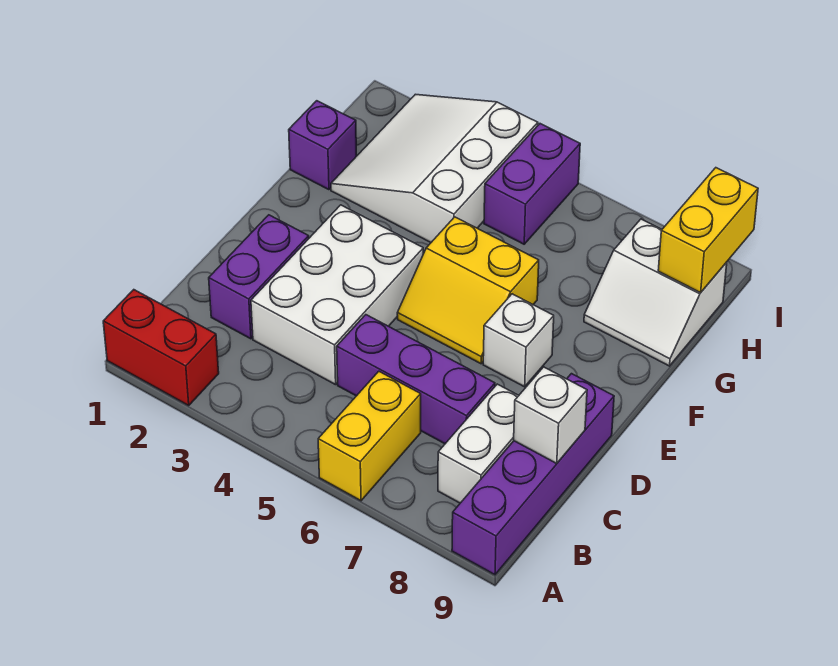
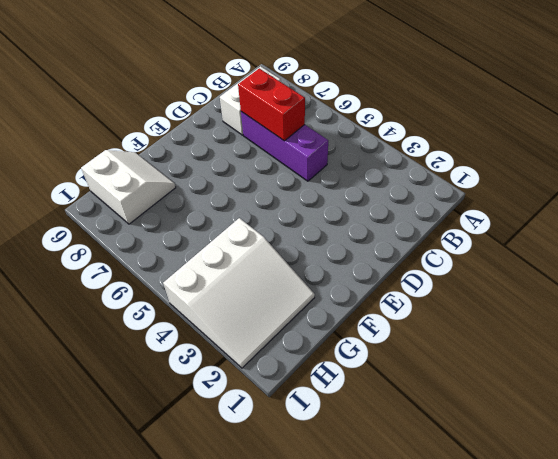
red 1x2 brick [238,68,305,141] -> red 1x2 brick moved to [103,290,219,405]
none -> yellow 1x2 brick [318,371,421,501]
none -> purple 1x4 brick [452,374,614,575]
none -> purple 1x2 brick [209,215,309,339]

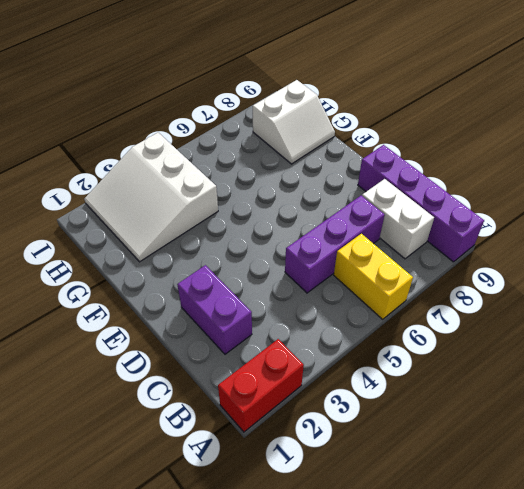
none -> white 2x3 brick [251,205,423,385]
none -> yellow 2x2 slope [397,217,539,364]
none -> white 1x1 brick [483,294,554,387]

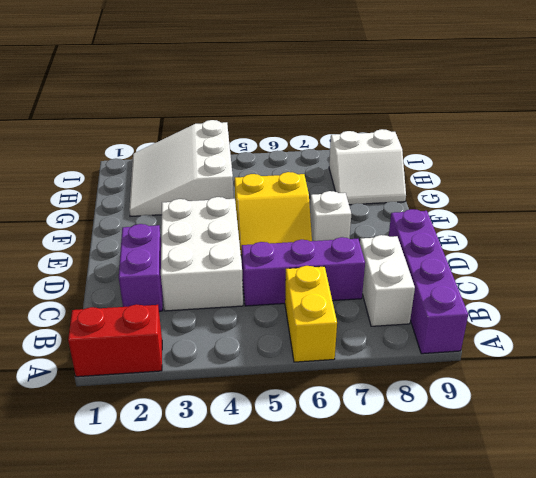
none -> purple 1x1 brick [289,101,357,190]
none -> purple 1x2 brick [484,124,580,244]
none -> white 1x1 brick [514,367,587,463]

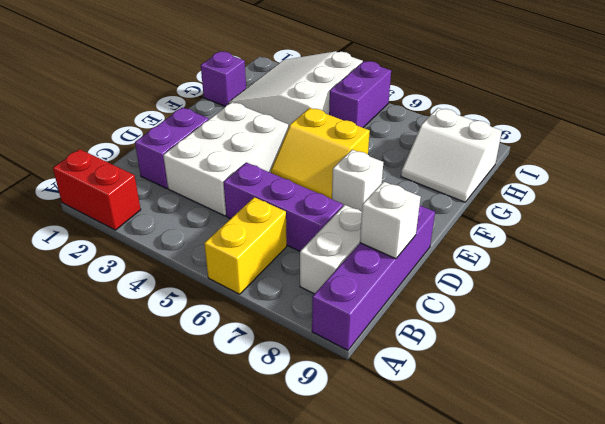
none -> yellow 1x2 brick [658,168,758,293]

